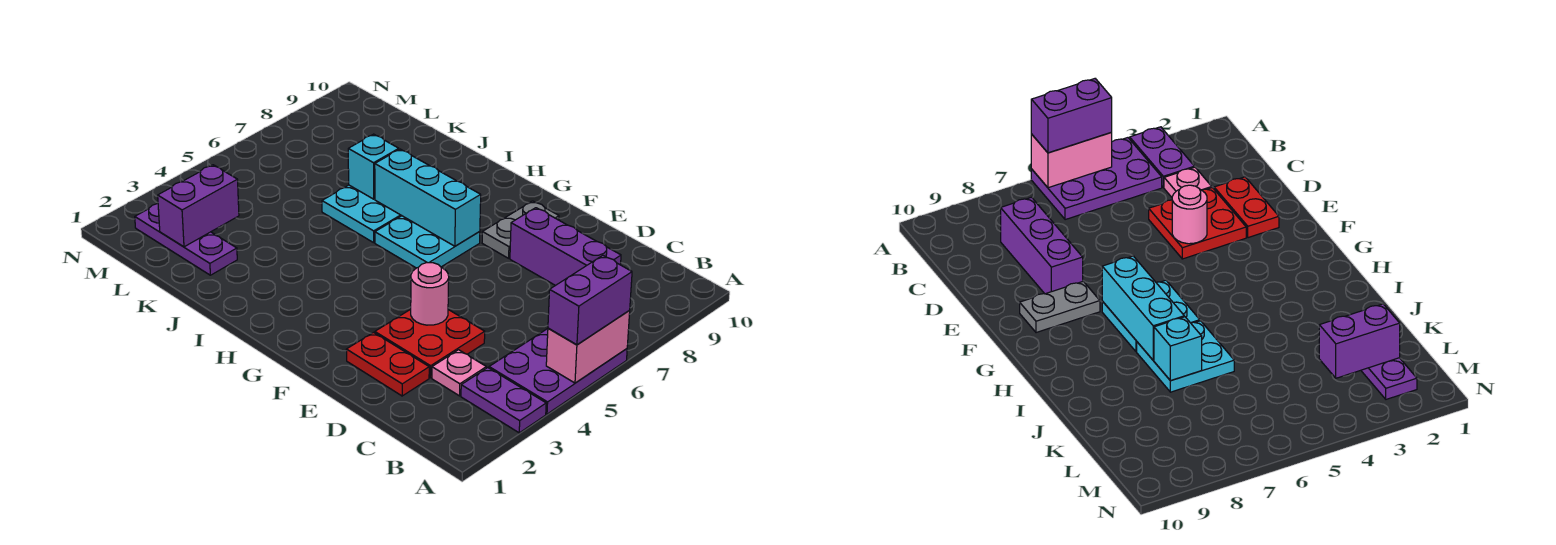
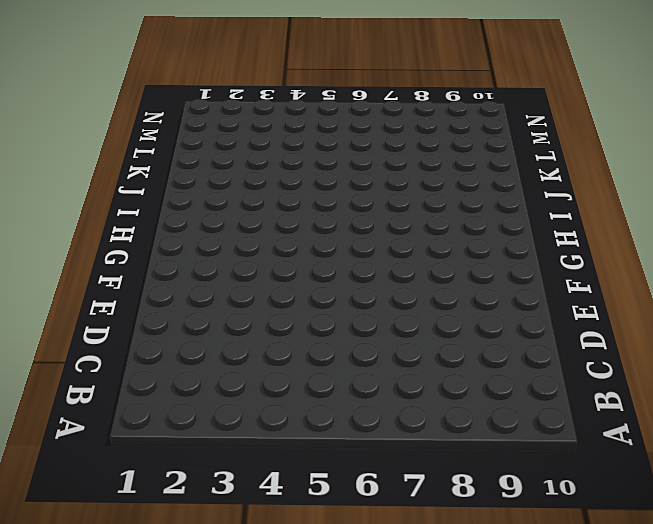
none -> purple 1x2 plate [461,368,546,433]
none -> purple 2x3 plate [489,329,627,414]
none -> pink 1x1 plate [432,350,486,396]

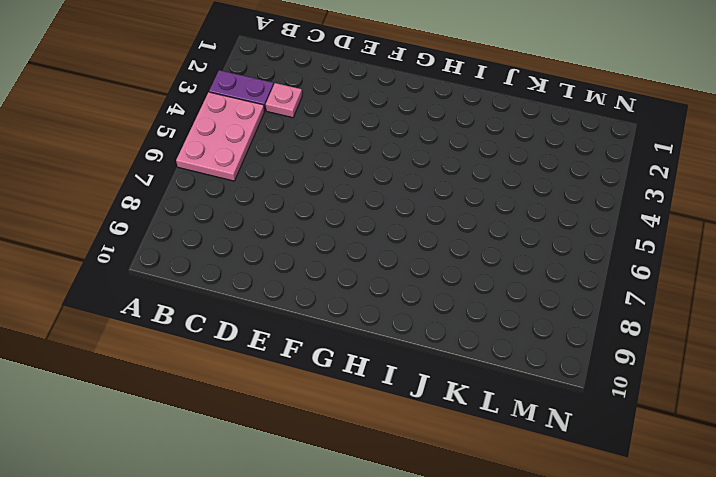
pink 2x3 plate [176,92,264,181] -> purple 2x3 plate [489,329,627,414]
none -> purple 1x3 brick [510,208,621,286]
none -> red 1x2 plate [346,333,429,396]
none -> red 2x2 plate [375,309,485,378]

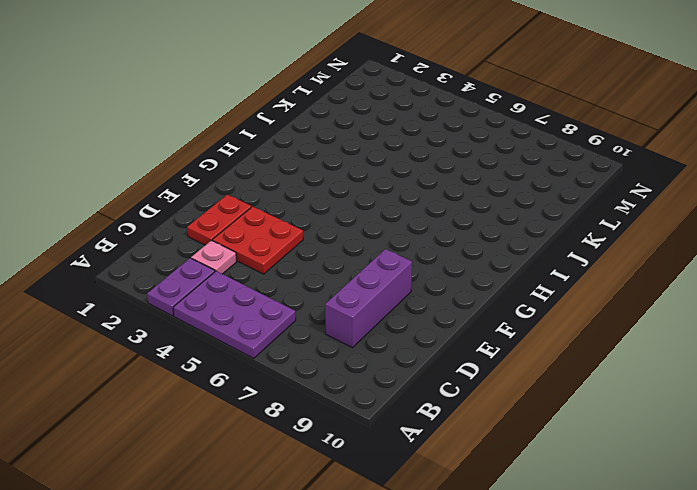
none -> grey 1x2 plate [482,201,559,258]
none -> cyan 2x2 plate [375,216,480,268]
none -> cyan 2x2 plate [322,185,402,243]

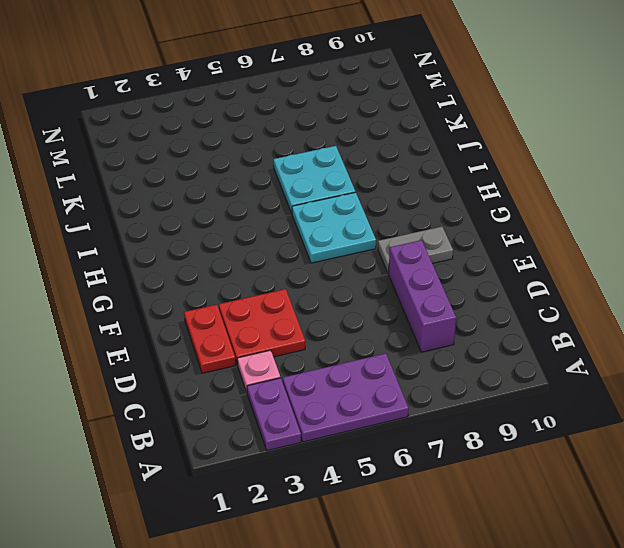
none -> purple 1x3 plate [135,204,237,275]
none -> pink 1x2 brick [546,311,630,383]
none -> pink 1x1 round brick [411,263,449,325]

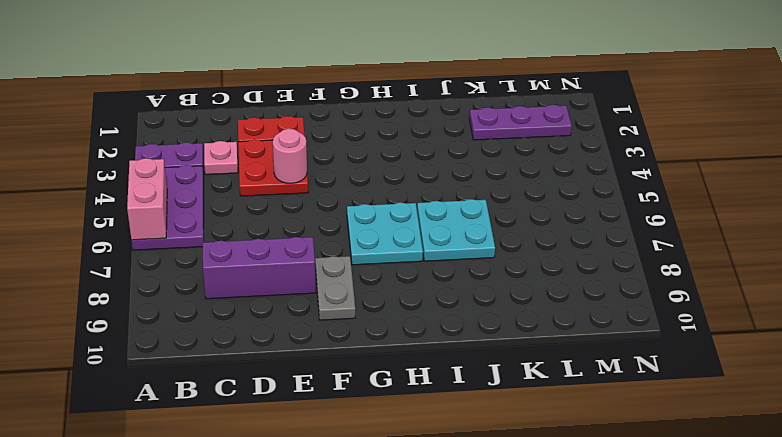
none -> cyan 1x3 brick [375,149,481,246]
none -> cyan 1x1 brick [348,134,399,199]
none -> purple 1x2 brick [158,165,239,247]

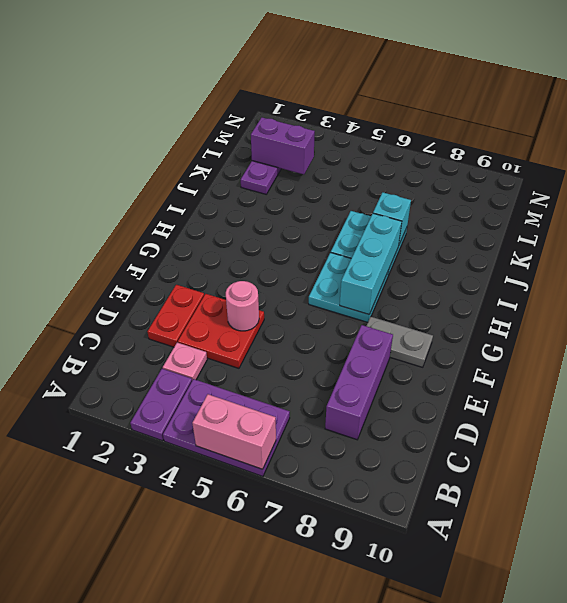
none -> purple 1x2 brick [548,255,632,345]

